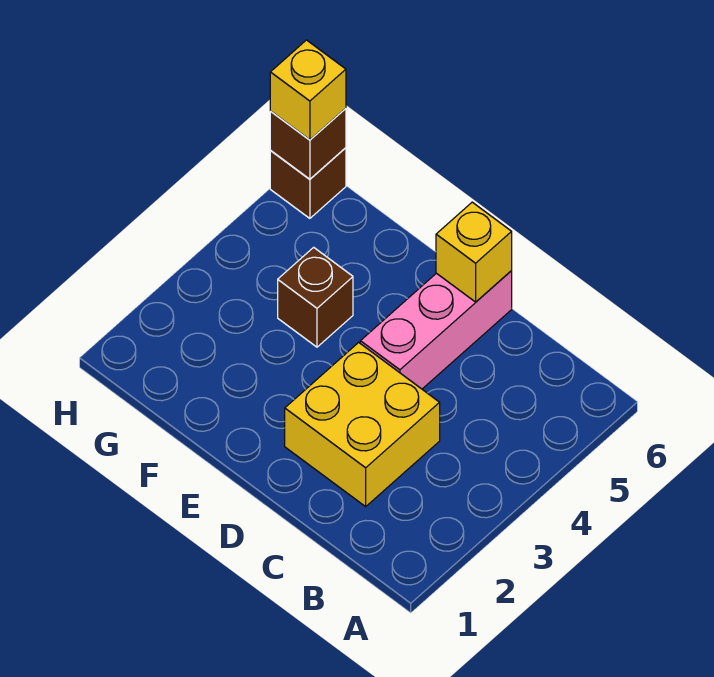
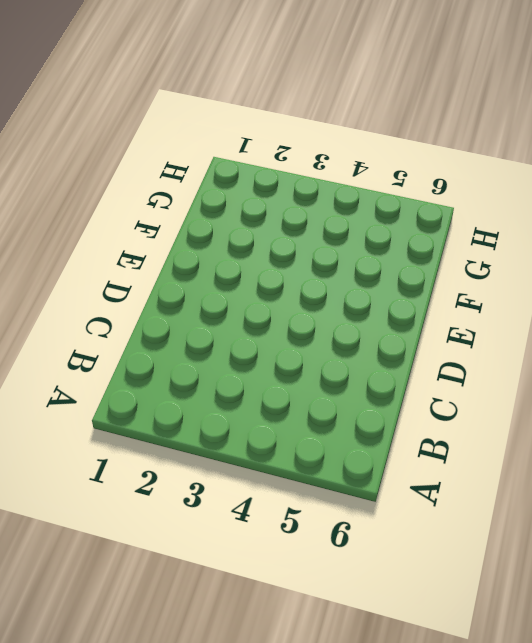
none -> yellow 2x2 brick [285,342,440,506]
none -> pink 1x3 brick [360,271,512,389]

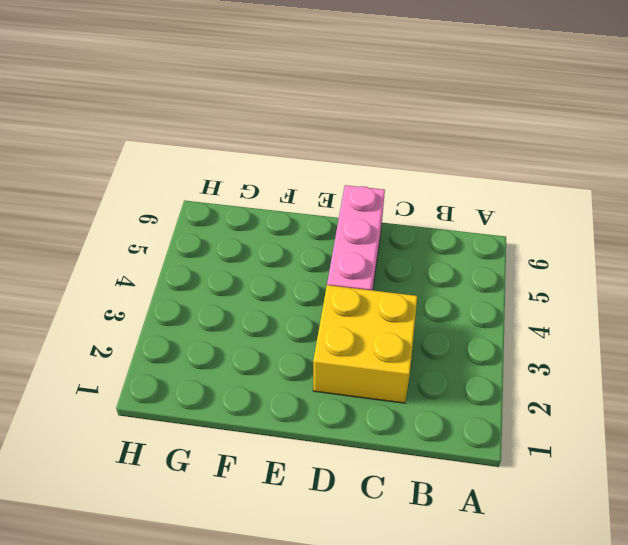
none -> brown 1x1 brick [278,247,353,347]
none -> brown 1x1 brick [270,148,346,218]

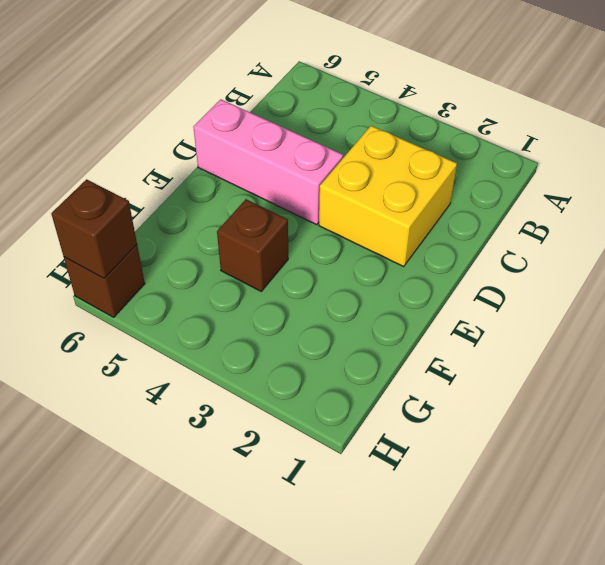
none -> yellow 1x1 brick [436,202,512,302]
none -> yellow 1x1 brick [270,40,346,140]

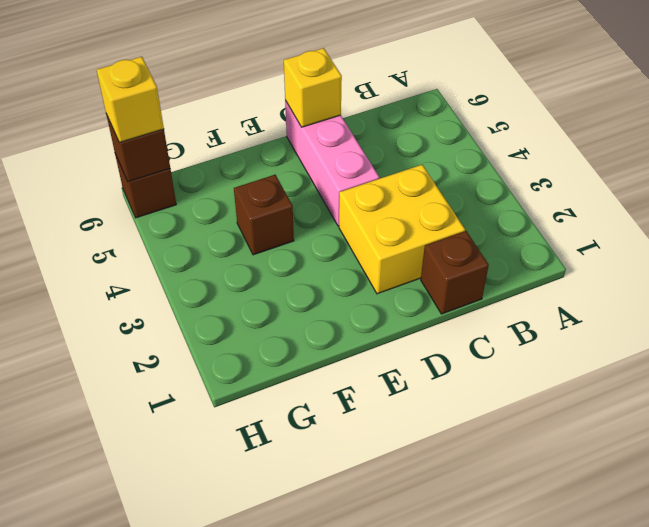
brown 1x1 brick [421,231,489,314] -> none

